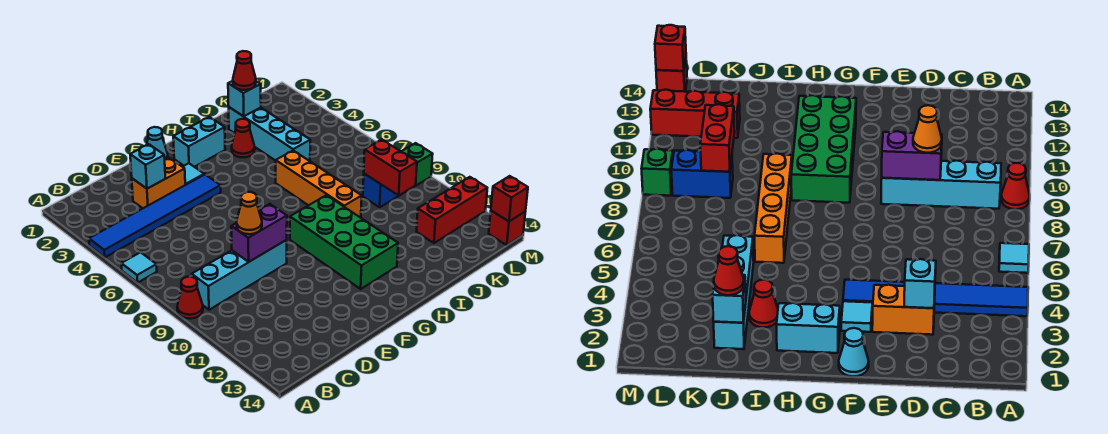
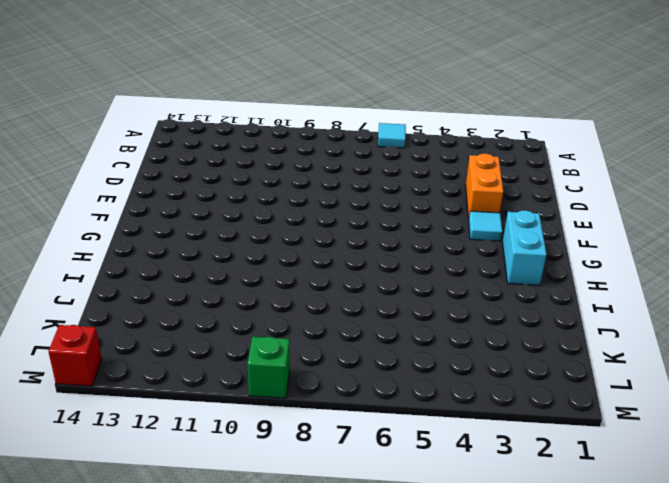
none -> blue 1x6 tile [89,174,221,257]
none -> red 1x1 cone [177,277,203,319]
none -> cyan 1x4 brick [192,240,287,310]

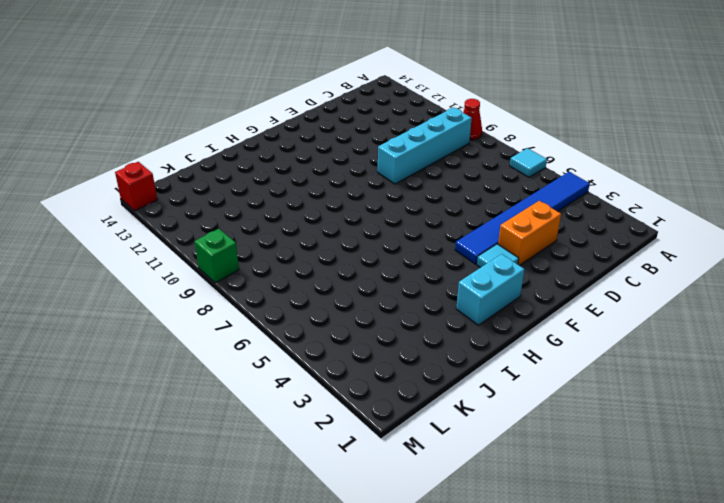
none -> cyan 1x1 cone [147,127,168,160]
none -> green 2x4 brick [290,195,398,289]
none -> red 1x1 cone [232,119,254,157]

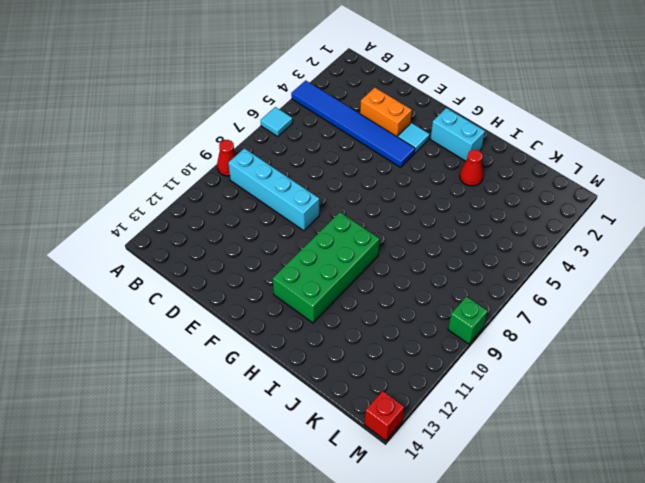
none -> cyan 1x1 cone [147,127,168,160]
none -> orange 1x4 brick [276,151,362,218]
none -> cyan 1x4 brick [229,107,310,161]

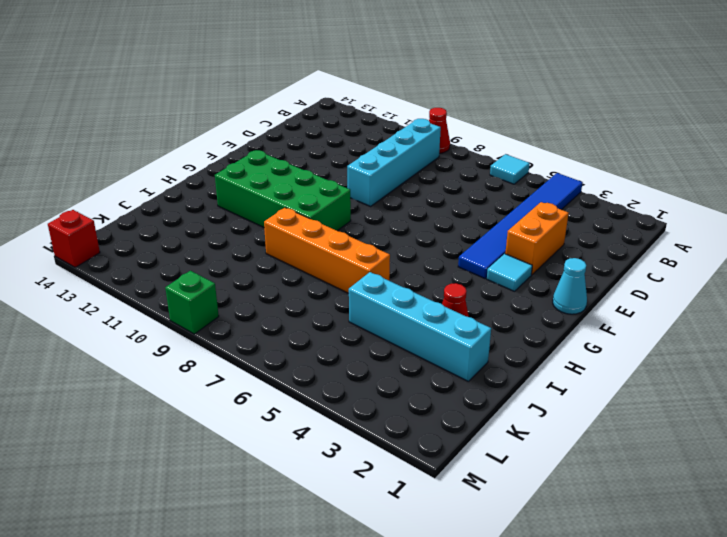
none -> cyan 1x2 brick [173,117,225,167]
none -> blue 1x2 brick [363,174,413,207]
none -> red 1x3 brick [416,177,487,243]

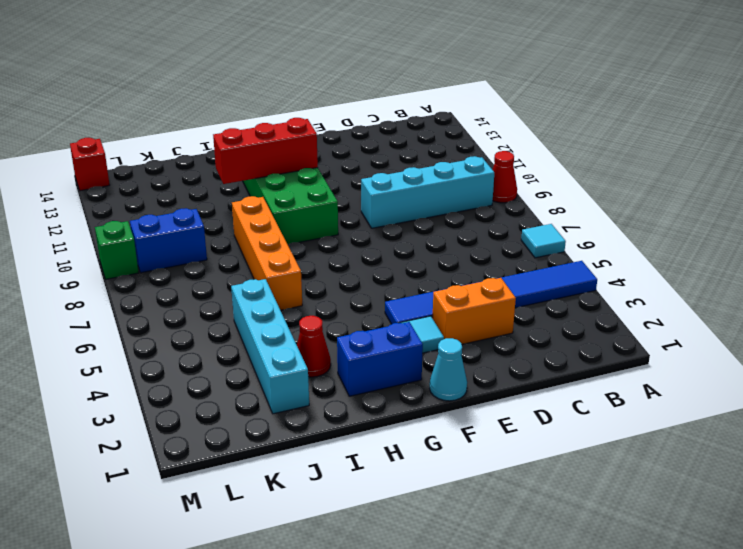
blue 1x2 brick [337,322,423,396] -> cyan 1x2 brick [173,117,225,167]
red 1x3 brick [213,118,318,184] -> red 1x3 brick moved to [416,177,487,243]
none -> cyan 1x1 brick [130,144,165,189]
none -> purple 1x2 brick [231,204,287,262]
none -> cyan 1x1 brick [228,81,261,116]

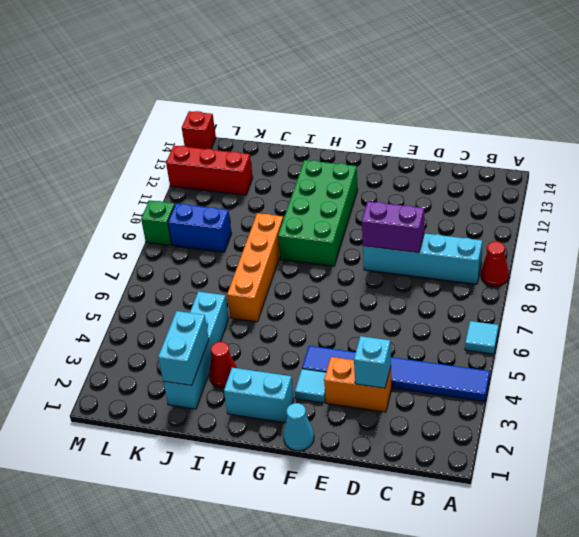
cyan 1x2 brick [158,311,209,385] -> cyan 1x1 brick [228,81,261,116]
none -> red 1x2 brick [364,140,417,195]
none -> red 1x1 brick [491,176,528,221]
none -> orange 1x1 cone [237,192,262,234]

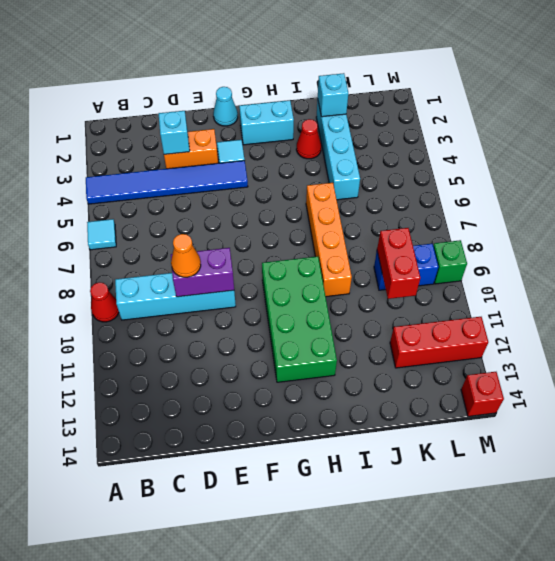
none -> red 1x1 brick [491,176,528,221]
none -> red 1x1 cone [233,51,256,90]

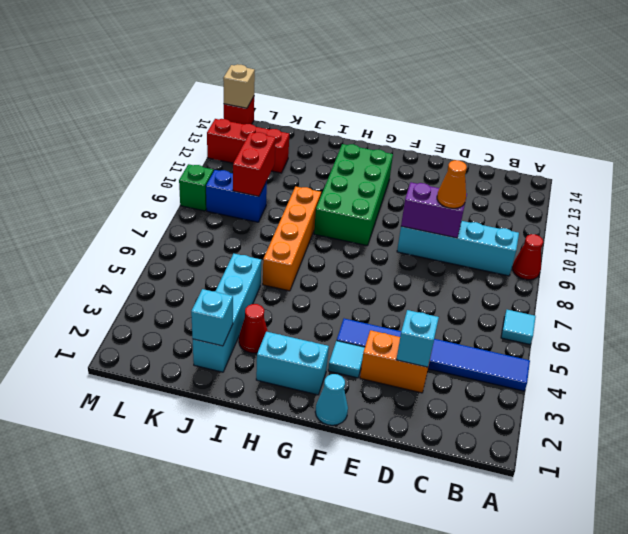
tan 1x1 brick [223,64,255,108] -> red 1x1 brick [491,176,528,221]
none -> red 1x1 cone [233,51,256,90]

